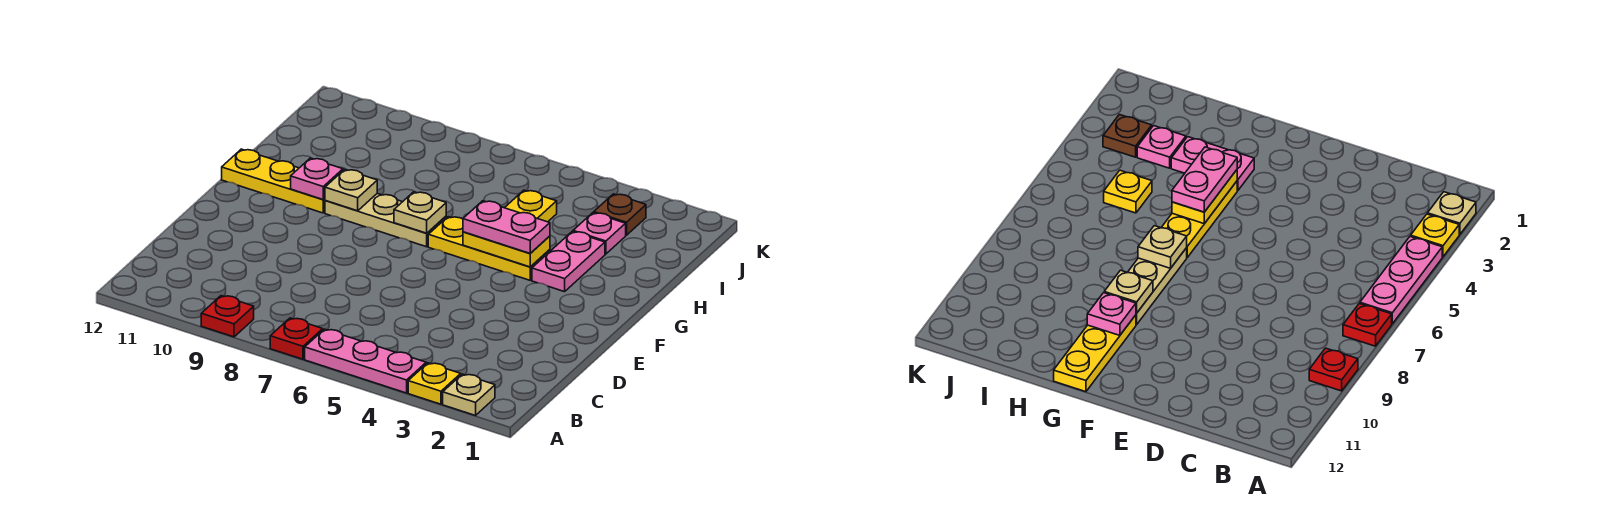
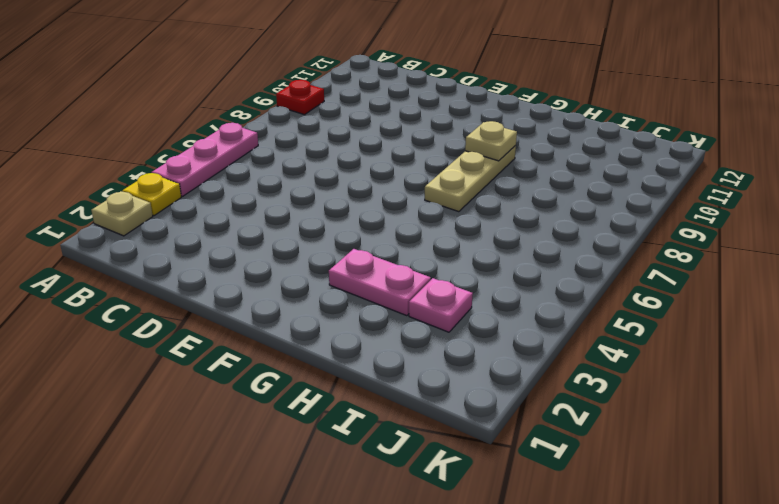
none -> red 1x1 plate [270,318,323,359]
none -> yellow 1x3 plate [428,217,550,280]
none -> yellow 1x3 plate [222,149,325,213]

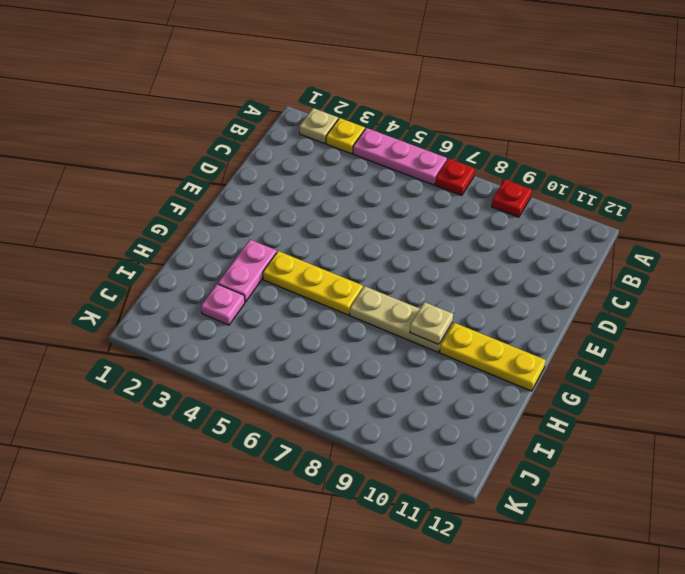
none -> yellow 1x1 plate [505,190,557,222]
none -> brown 1x1 plate [594,194,646,235]
none -> yellow 1x2 plate [463,232,550,267]

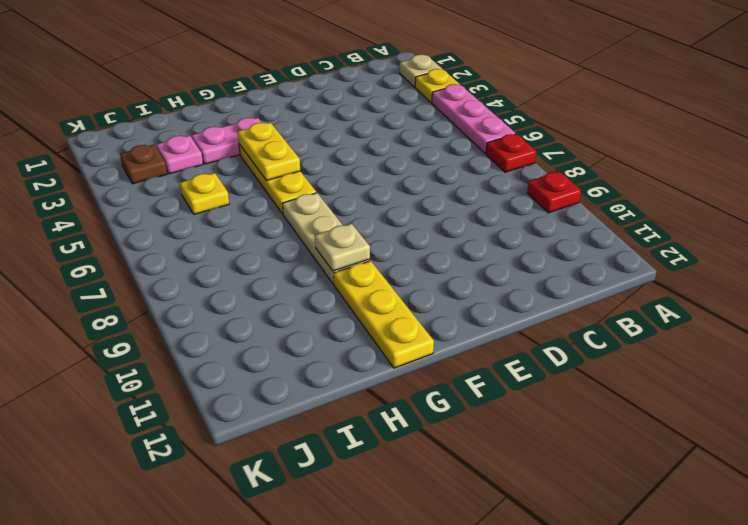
none -> tan 1x1 plate [394,192,446,233]
none -> pink 1x1 plate [291,158,343,200]
none -> pink 1x2 plate [463,201,550,253]

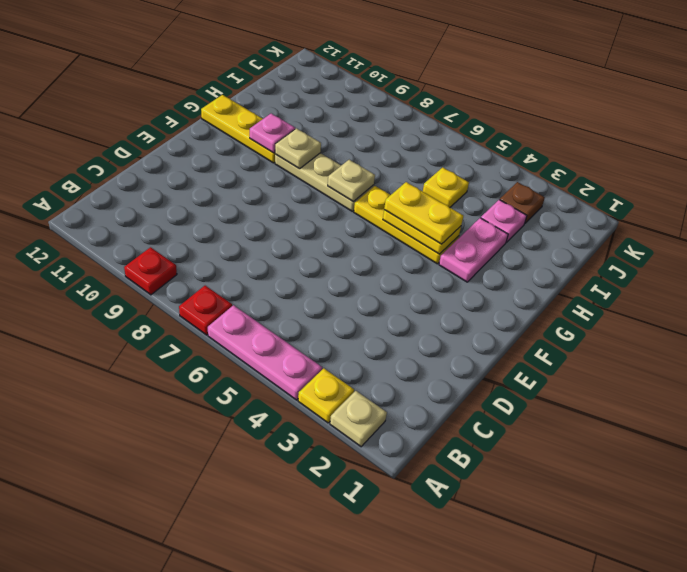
yellow 1x2 plate [384,182,463,244] -> pink 1x2 plate [463,201,550,253]

